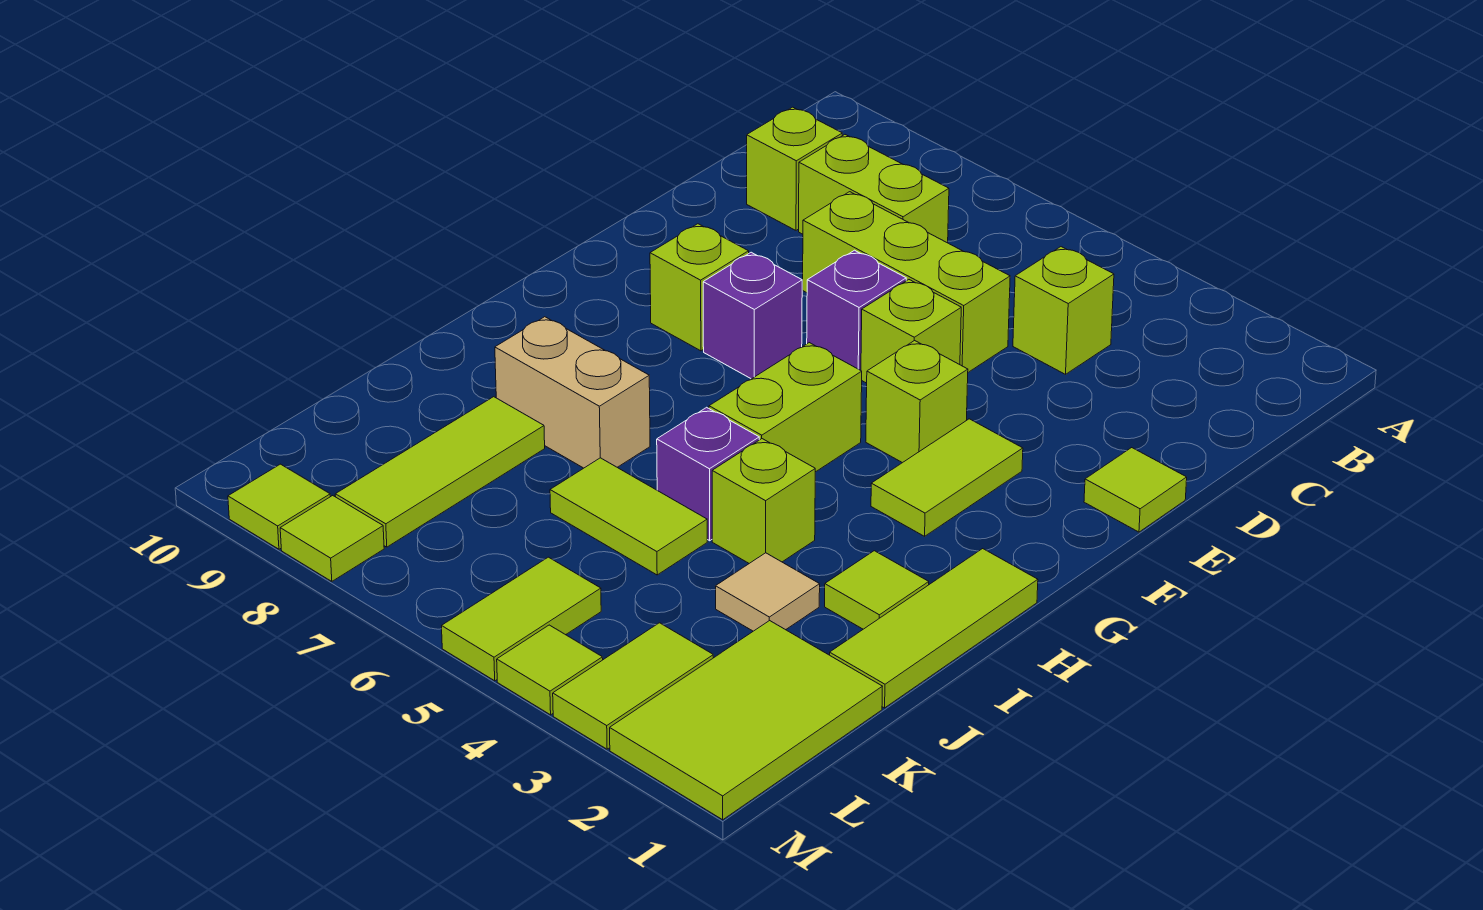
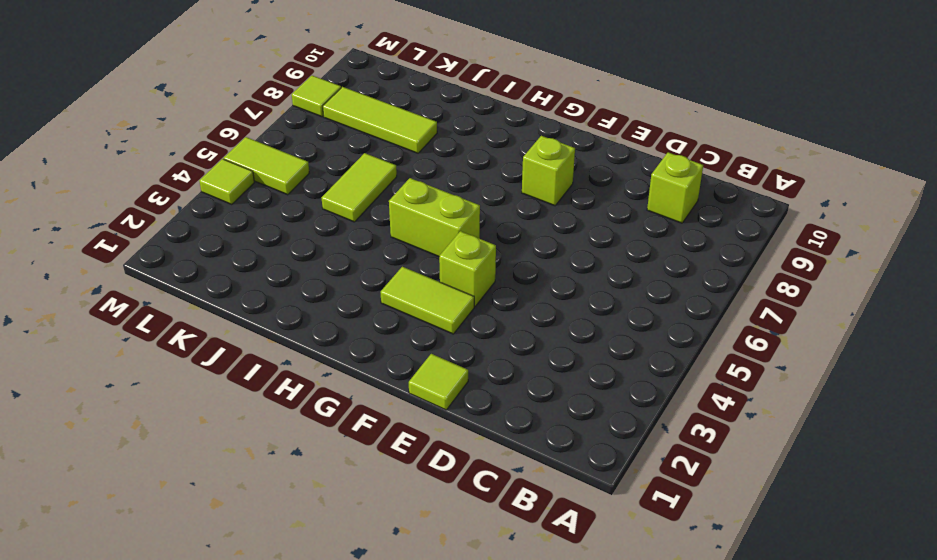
none -> lime 1x1 brick [1013,247,1114,374]
none -> lime 1x2 brick [799,135,949,243]
none -> lime 1x3 brick [803,192,1010,372]

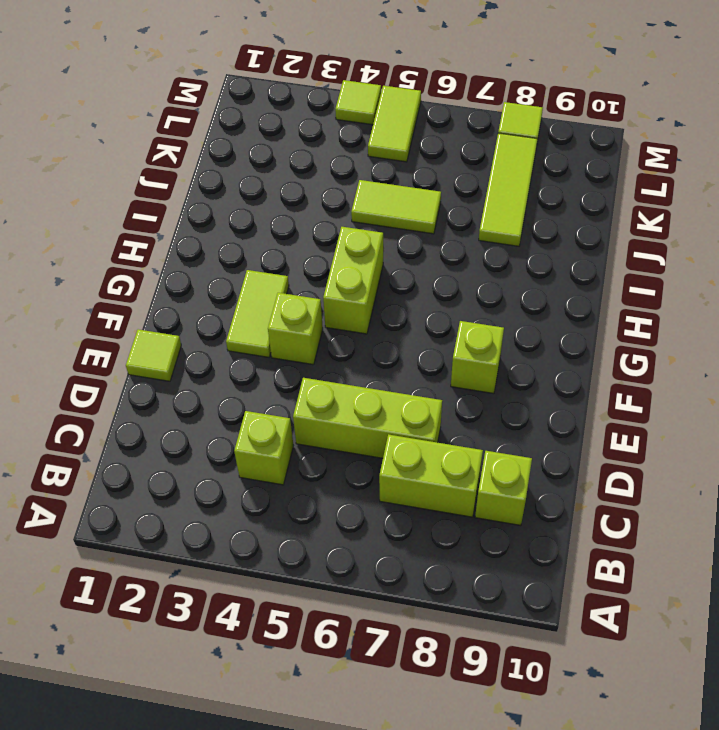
none -> lime 1x1 brick [861,280,961,383]
none -> purple 1x1 brick [807,250,906,370]
none -> purple 1x1 brick [703,252,802,379]

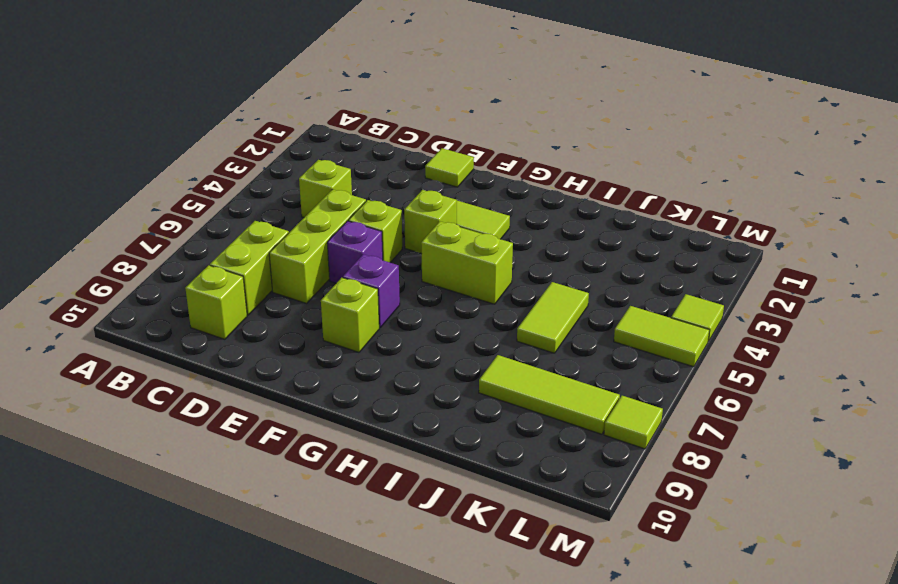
none -> lime 1x3 tile [830,549,1038,708]
none -> lime 1x1 tile [825,551,929,629]
none -> lime 1x1 brick [712,439,815,563]

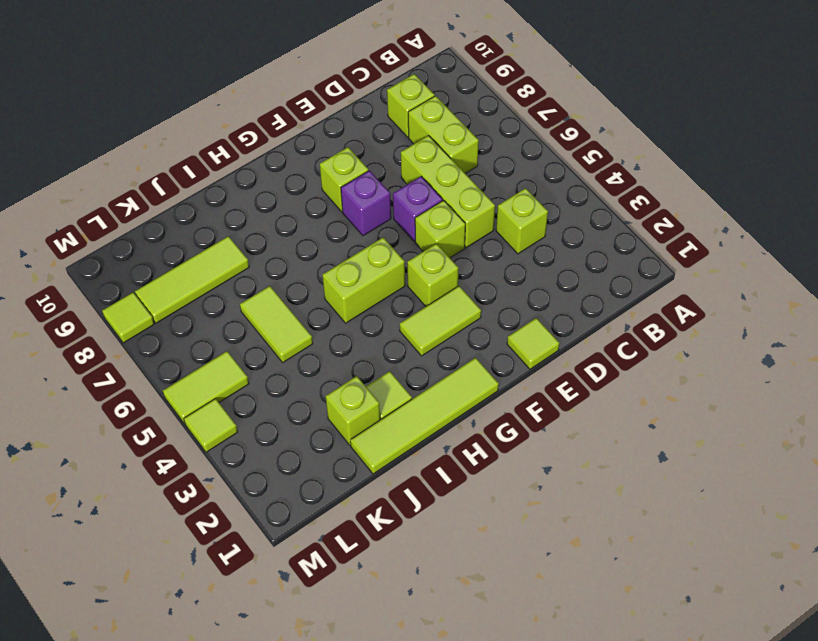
lime 1x4 tile [350,358,499,474] -> lime 1x3 tile [830,549,1038,708]
lime 1x1 brick [326,376,380,445] -> lime 1x1 brick moved to [712,439,815,563]
none -> purple 1x1 brick [657,407,759,541]
none -> tan 1x2 brick [495,317,650,468]
none -> tan 1x1 tile [716,553,820,631]

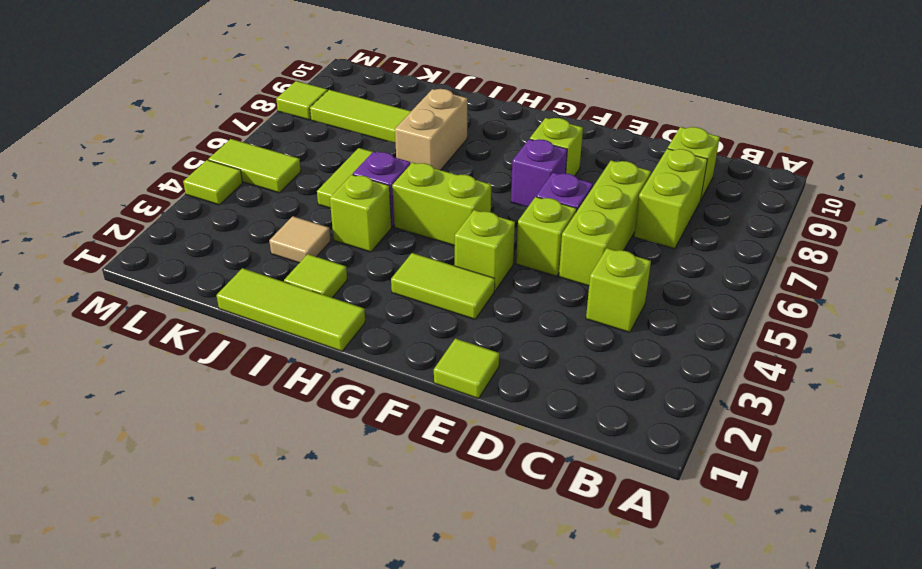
none -> lime 2x3 tile [610,621,882,820]
none -> lime 1x2 tile [553,623,713,749]
none -> lime 1x1 tile [228,464,330,549]

